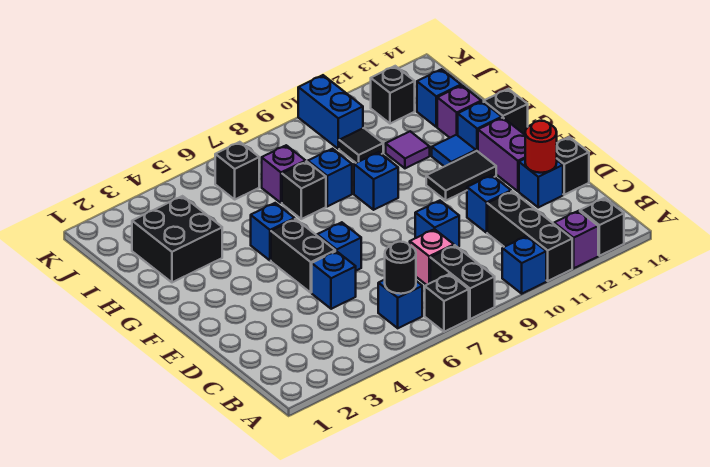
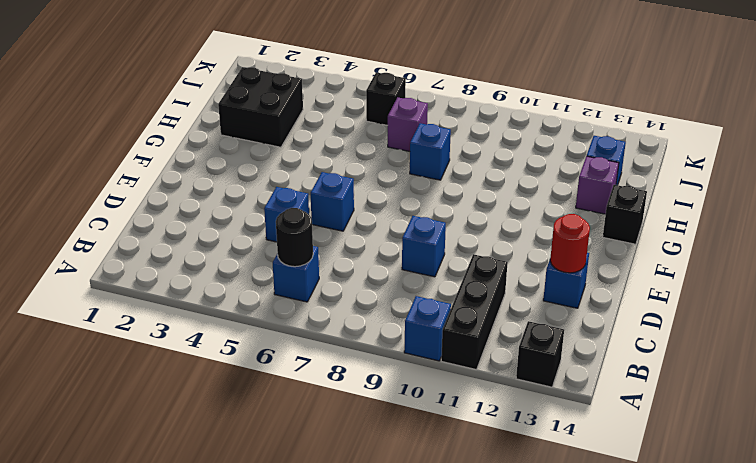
none -> black 1x1 brick [425,274,469,332]
none -> black 1x2 brick [430,245,495,319]
none -> purple 1x1 brick [554,211,598,268]
none -> pink 1x1 brick [410,229,454,285]

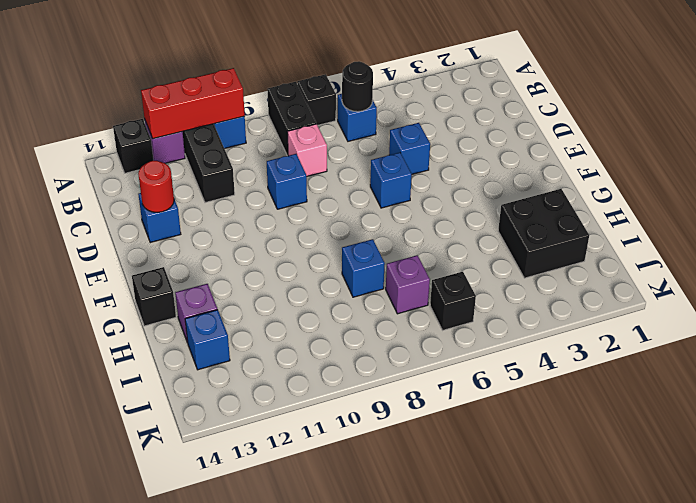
red 1x3 brick [141,68,245,139] -> none
none -> blue 1x1 brick [467,175,511,233]
none -> black 1x1 brick [557,137,589,195]
none -> black 1x2 brick [271,219,335,293]
none -> purple 1x2 brick [478,118,525,191]

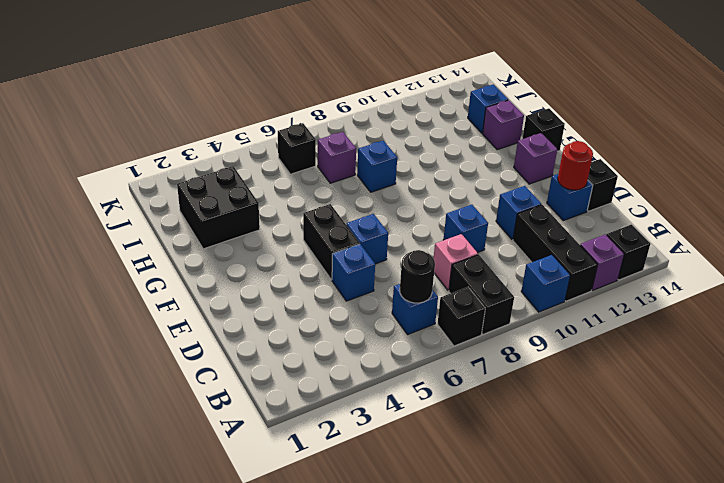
purple 1x1 brick [514,133,557,184] -> purple 1x2 brick [478,118,525,191]
none -> black 1x2 tile [426,151,496,200]
none -> blue 1x1 brick [251,203,295,260]
none -> blue 1x1 brick [354,152,398,210]
none -> blue 1x1 tile [432,135,476,167]

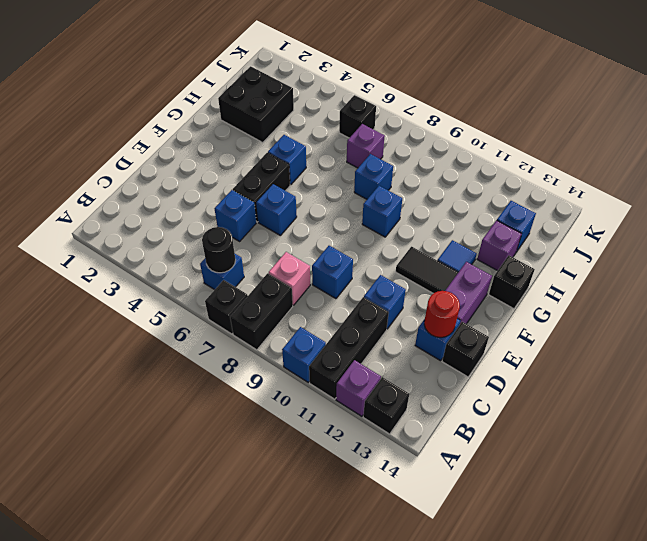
none -> blue 1x1 brick [458,101,502,151]
none -> black 1x1 brick [282,161,326,219]
none -> purple 1x1 tile [386,131,430,168]
none -> black 1x1 tile [339,128,383,163]

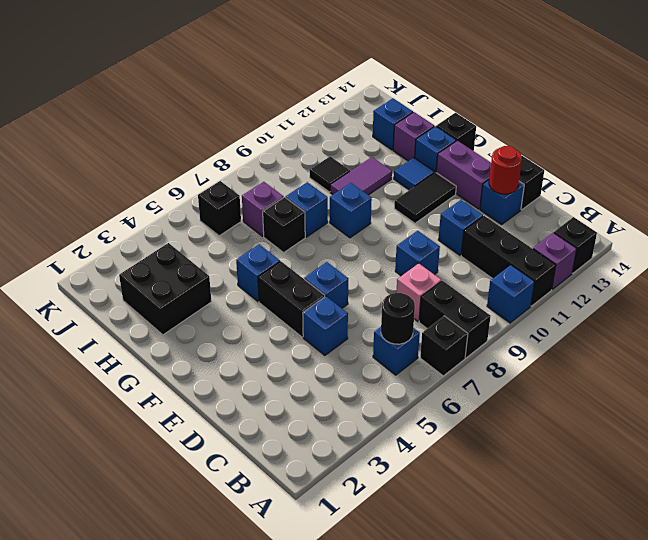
purple 1x2 tile [330,157,392,195] -> purple 1x1 tile [386,131,430,168]
none -> blue 1x2 brick [298,75,363,149]
none -> black 1x1 brick [371,66,415,124]

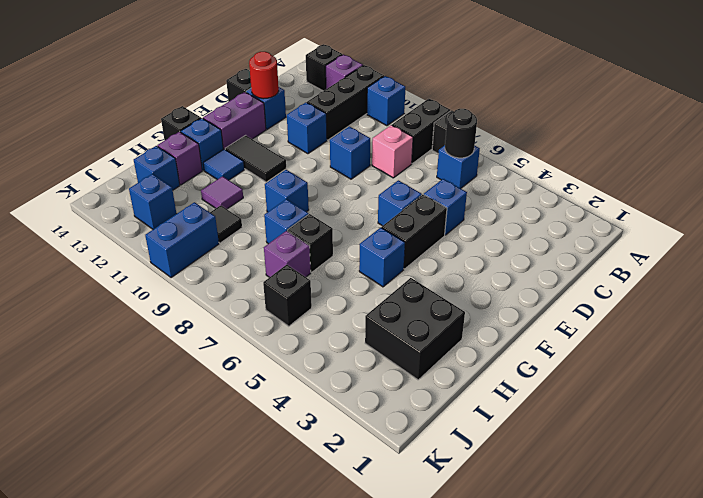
blue 1x1 brick [129,174,176,229] -> black 1x1 brick [371,66,415,124]

